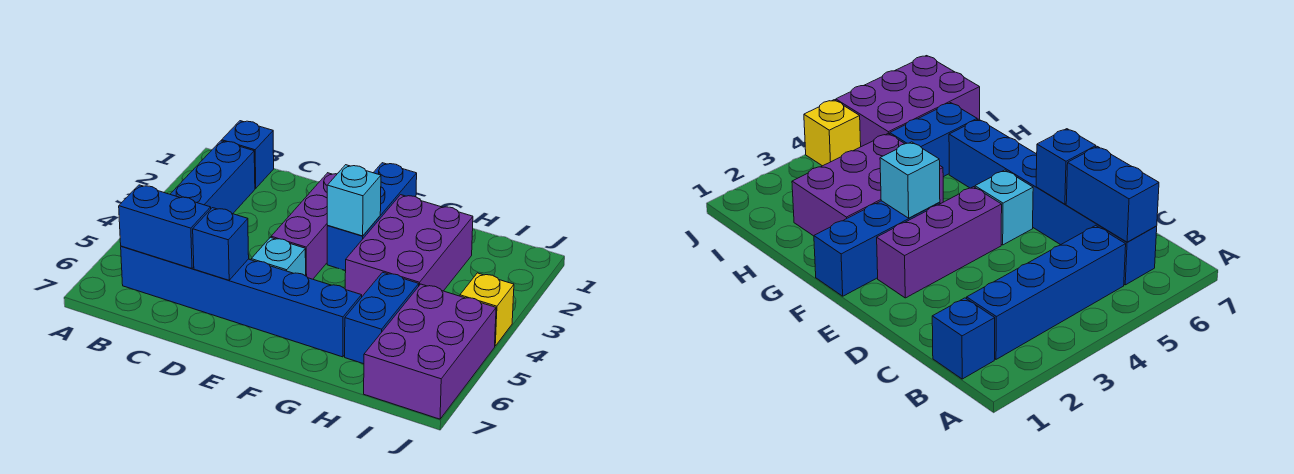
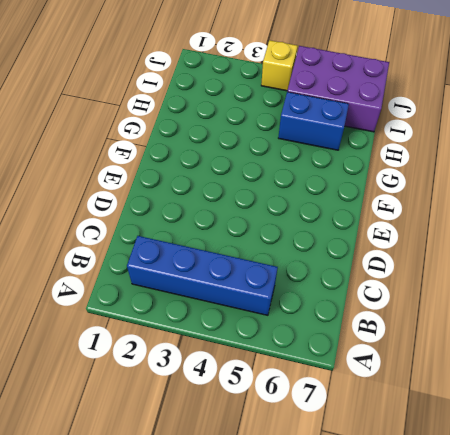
none -> blue 1x1 brick [222,121,274,188]
none -> blue 1x6 brick [121,246,362,357]
none -> purple 1x3 brick [271,173,337,279]

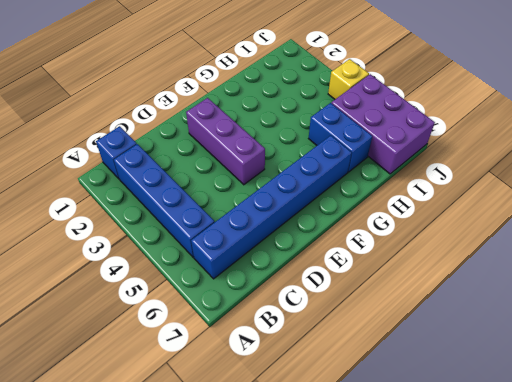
none -> cyan 1x1 brick [251,237,306,276]
none -> blue 1x3 brick [327,163,417,271]
none -> purple 2x3 brick [345,195,473,296]

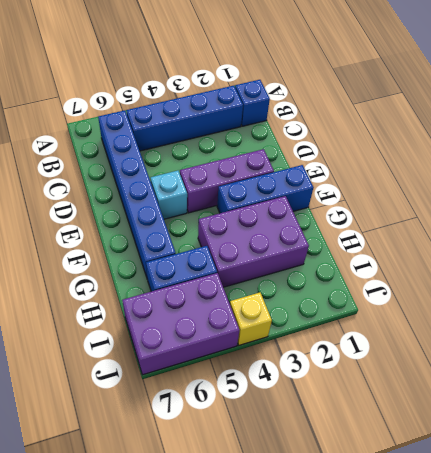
none -> blue 1x2 brick [119,185,211,268]
none -> blue 1x1 brick [193,208,249,280]
none -> cyan 1x1 brick [327,165,381,236]

